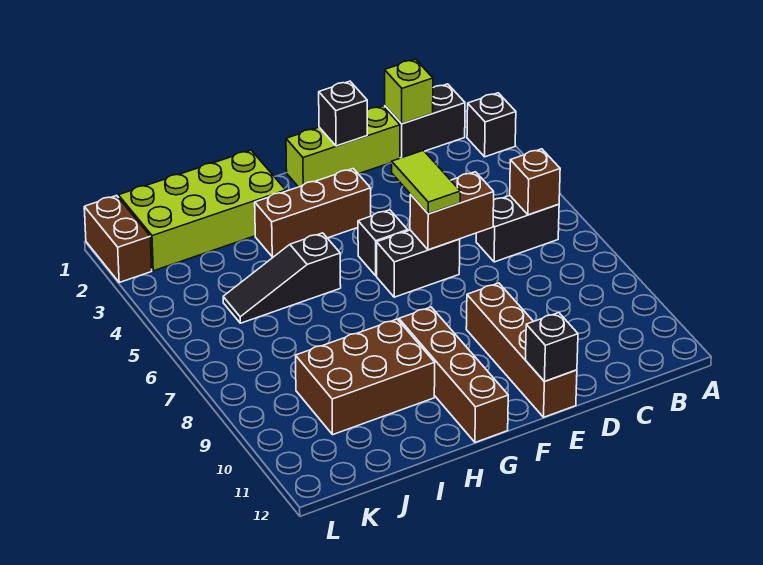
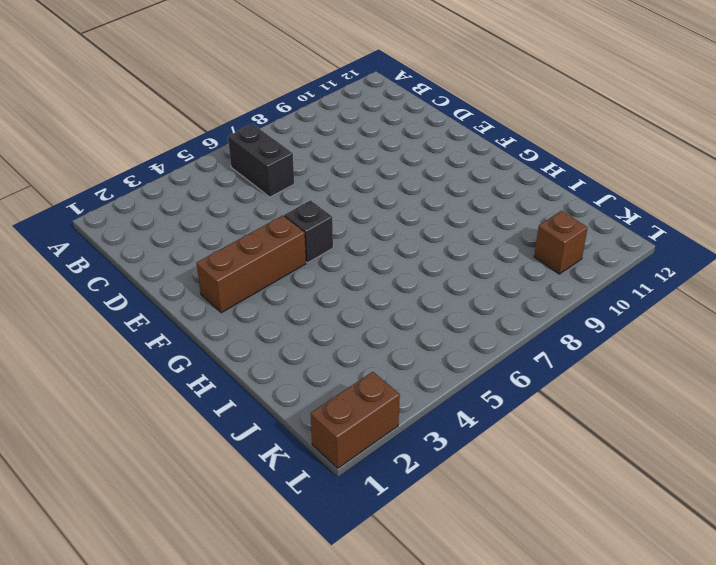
brown 1x3 brick [196,216,306,313] -> brown 1x3 brick turned to [255,169,371,257]
brown 1x1 brick [534,211,588,274] -> brown 1x1 brick moved to [510,149,560,215]
none -> black 1x1 brick [467,93,516,157]
none -> black 1x2 brick [385,84,465,158]
none -> lime 1x3 brick [286,106,400,187]

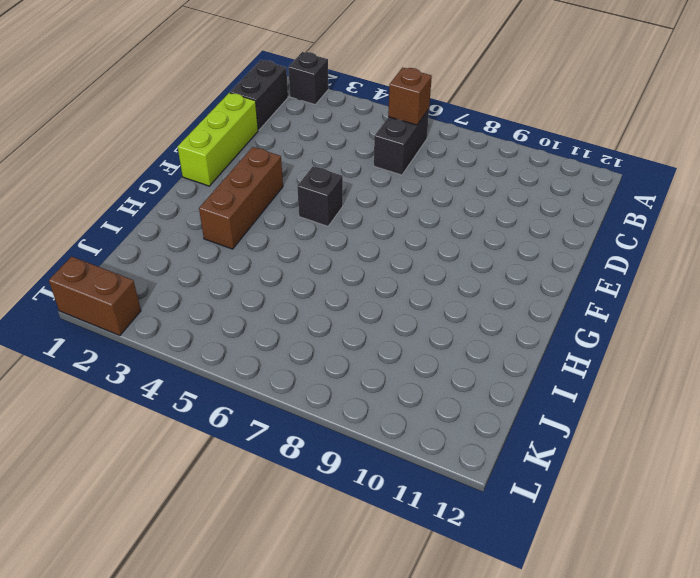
none -> black 1x2 brick [377,230,460,297]
none -> brown 1x4 brick [466,283,577,417]
none -> brown 1x4 brick [399,307,508,442]

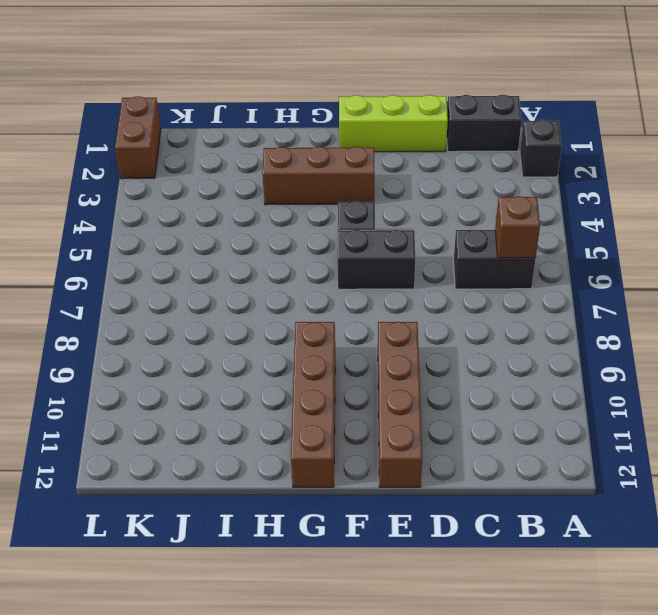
none -> lime 2x4 brick [118,150,286,271]
none -> black 1x3 slope [223,233,341,323]
none -> brown 2x3 brick [296,319,435,435]

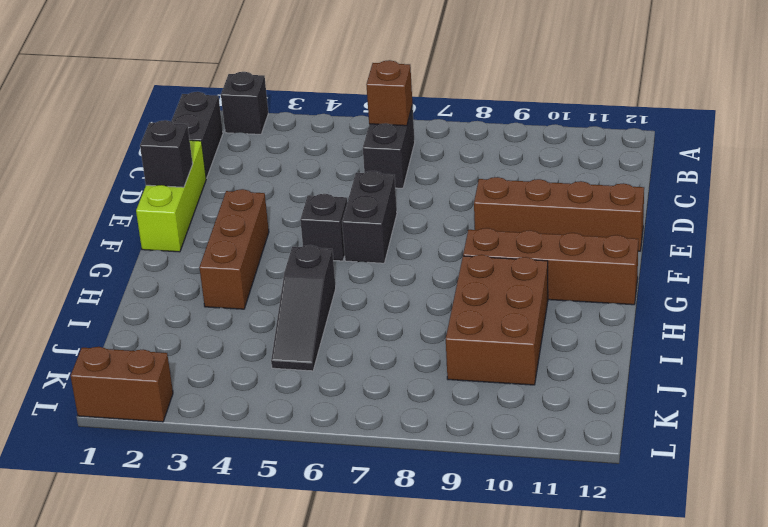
none -> lime 2x4 brick [118,150,286,271]
none -> lime 1x1 brick [385,59,433,124]
none -> brown 1x2 brick [410,172,494,250]

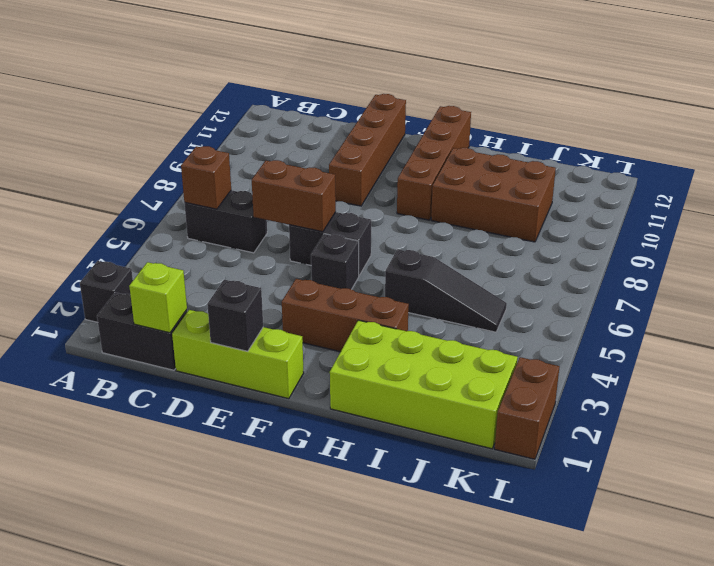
none -> black 1x1 brick [526,313,578,382]
none -> lime 1x2 tile [392,150,460,214]

